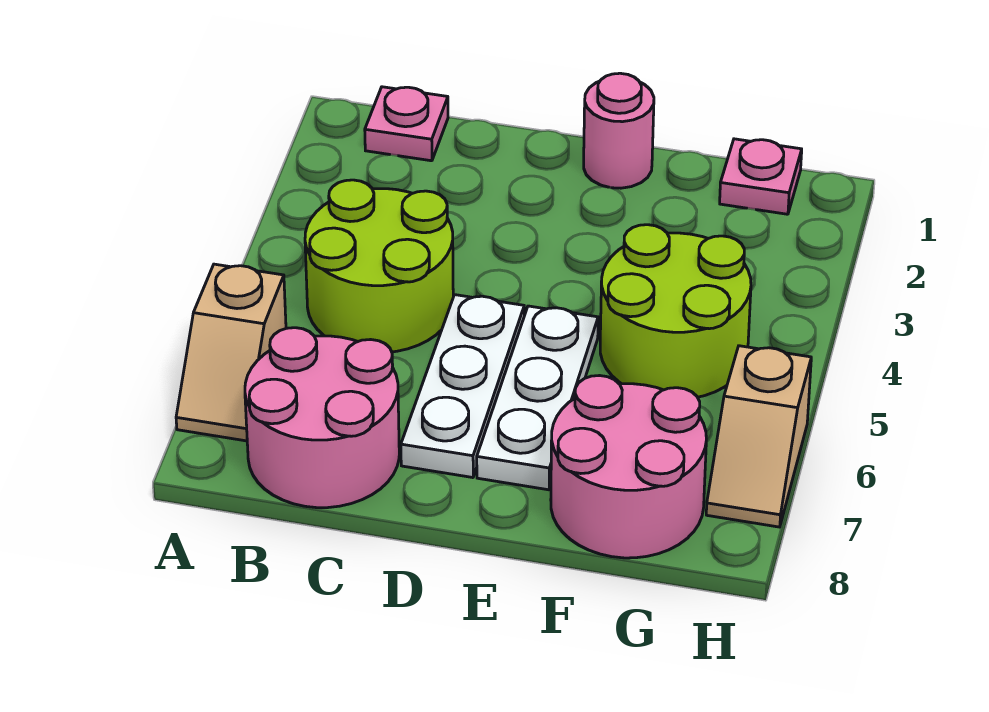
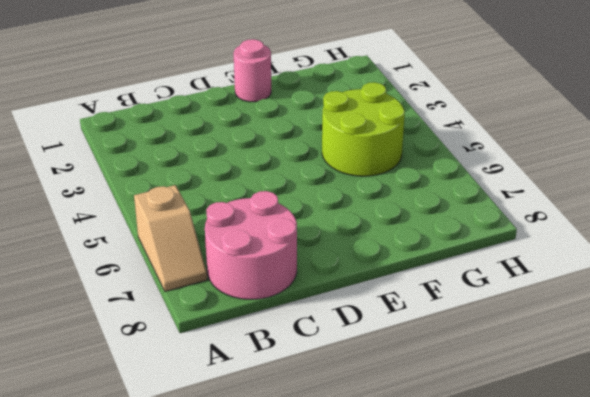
none -> pink 1x1 plate [365,87,448,161]
none -> lime 2x2 round brick [305,180,453,352]

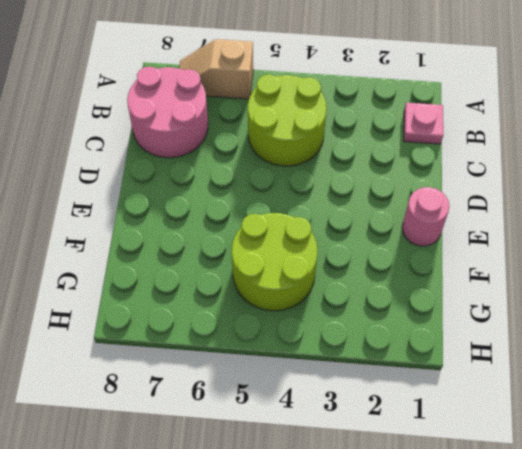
none -> white 1x3 plate [401,295,524,478]
none -> white 1x3 plate [477,306,598,490]

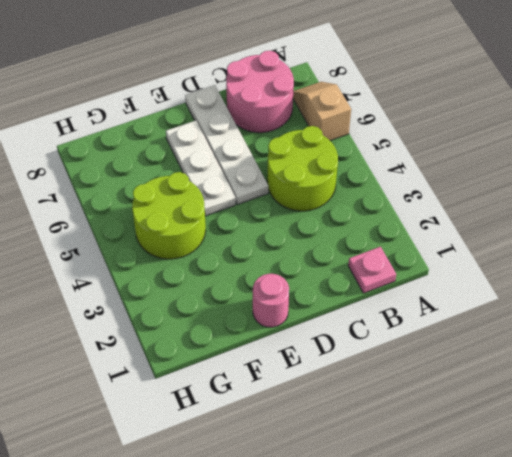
white 1x4 plate [185,85,268,205] -> white 1x3 plate [401,295,524,478]
none -> pink 2x2 round brick [551,376,706,558]
none -> pink 1x1 plate [720,139,802,214]

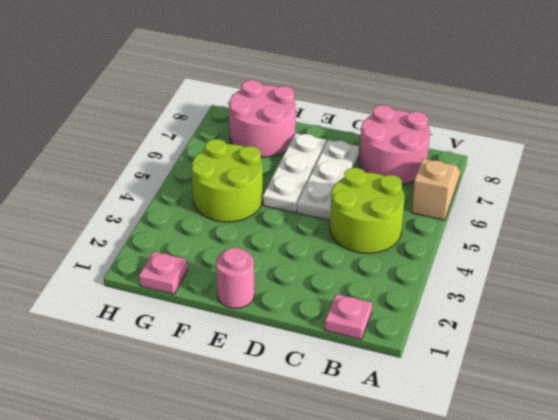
none -> tan 1x2 slope [706,346,811,527]

